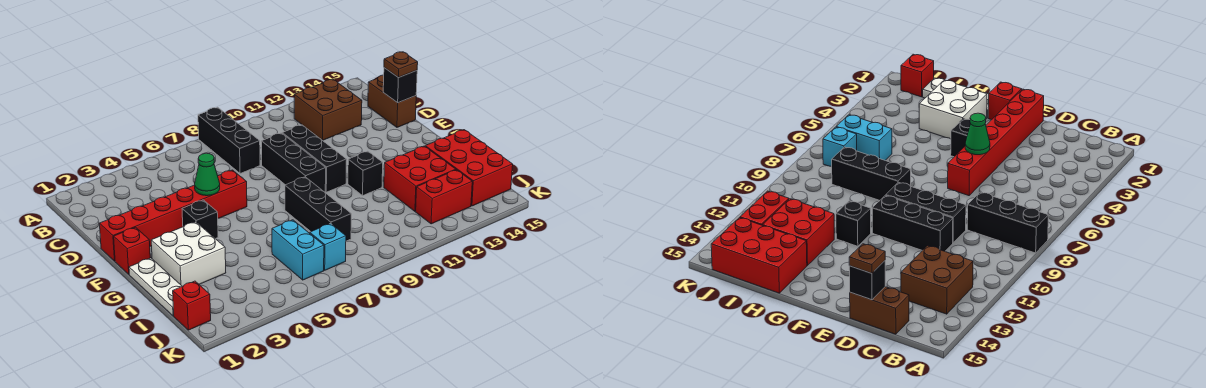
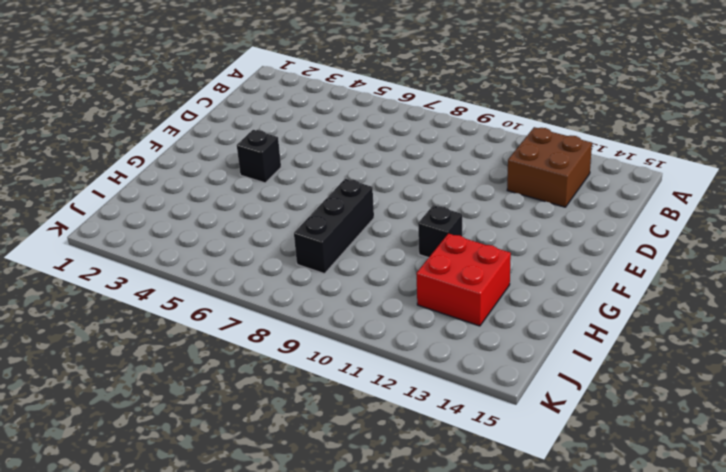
none -> black 1x3 brick [198,107,260,173]
none -> brown 1x2 brick [368,75,416,127]
none -> black 1x3 brick [261,133,326,192]

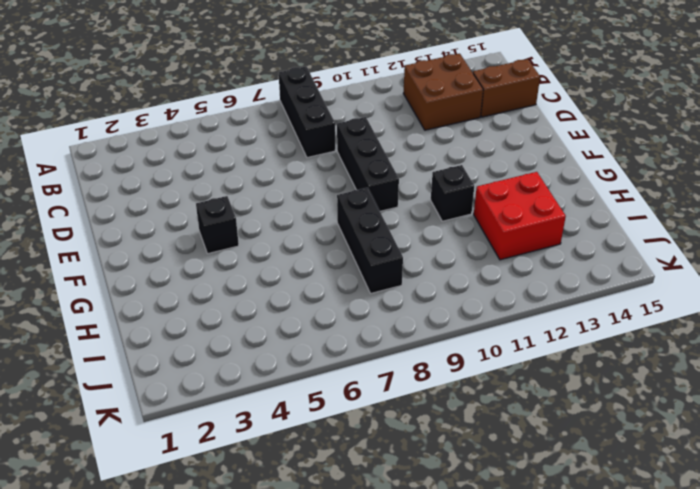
brown 1x2 brick [473,59,540,117] -> brown 1x2 brick turned to [368,75,416,127]
none -> black 1x3 brick [282,125,347,192]
none -> red 1x6 brick [99,170,247,261]
none -> red 1x1 brick [114,227,150,274]

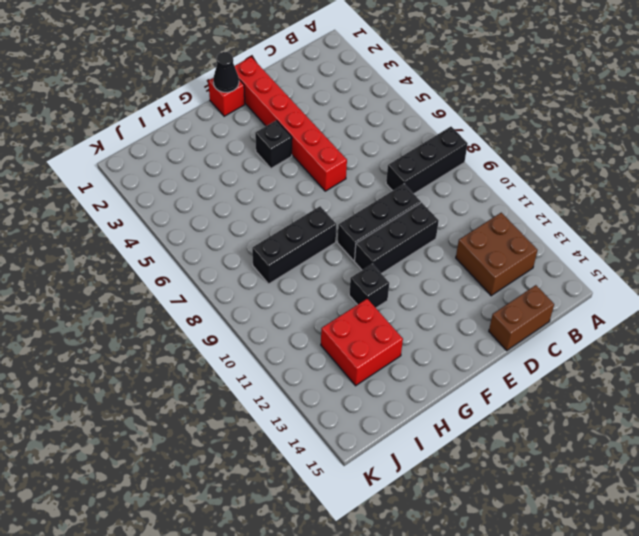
black 1x1 cone [213,52,239,92] -> none
none -> white 1x3 plate [129,258,182,316]
none -> white 2x2 brick [151,222,226,286]
none -> red 2x3 brick [425,130,513,206]

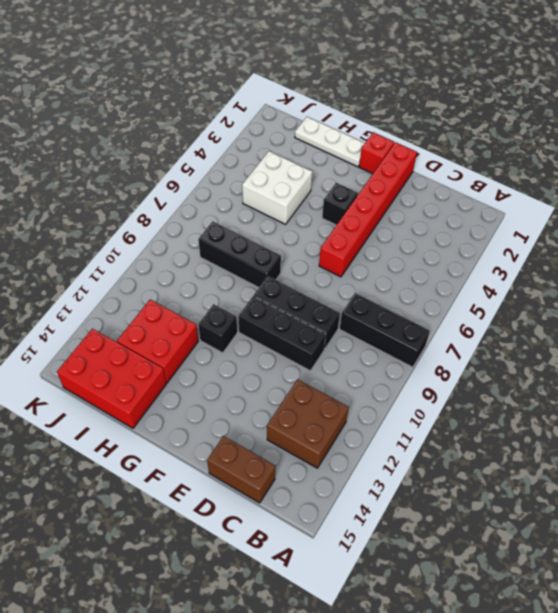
white 2x2 brick [242,151,312,224] -> white 2x2 brick moved to [151,222,226,286]
none -> cyan 1x2 brick [272,220,324,280]
none -> red 1x1 brick [173,281,211,330]
none -> cyan 1x1 brick [310,224,346,270]

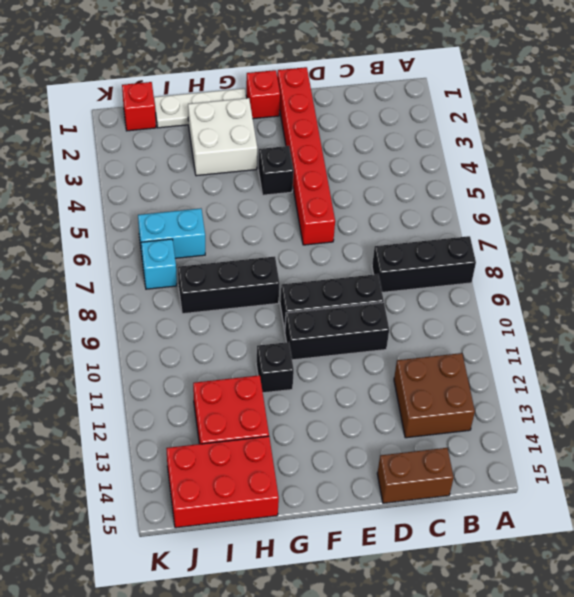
none -> red 1x2 brick [416,170,472,224]
none -> black 1x1 brick [383,68,417,103]
none -> green 1x1 cone [195,153,220,196]

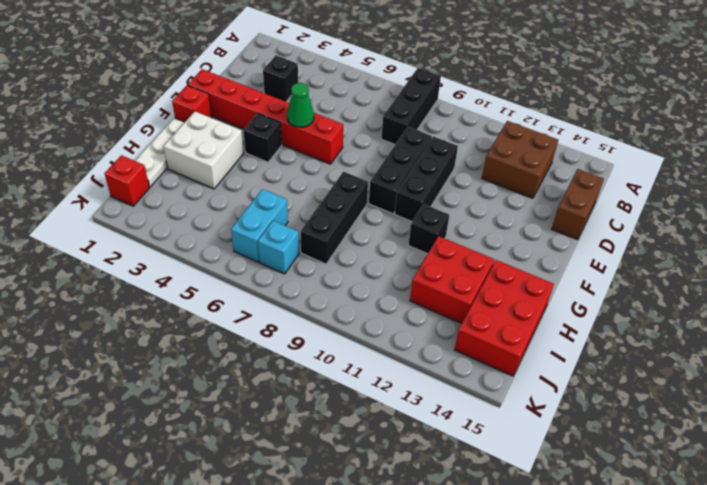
black 1x1 brick [263,56,298,102] -> black 1x1 brick moved to [383,68,417,103]
none -> red 1x2 brick [416,170,472,224]
none -> brown 1x1 plate [384,52,418,77]

